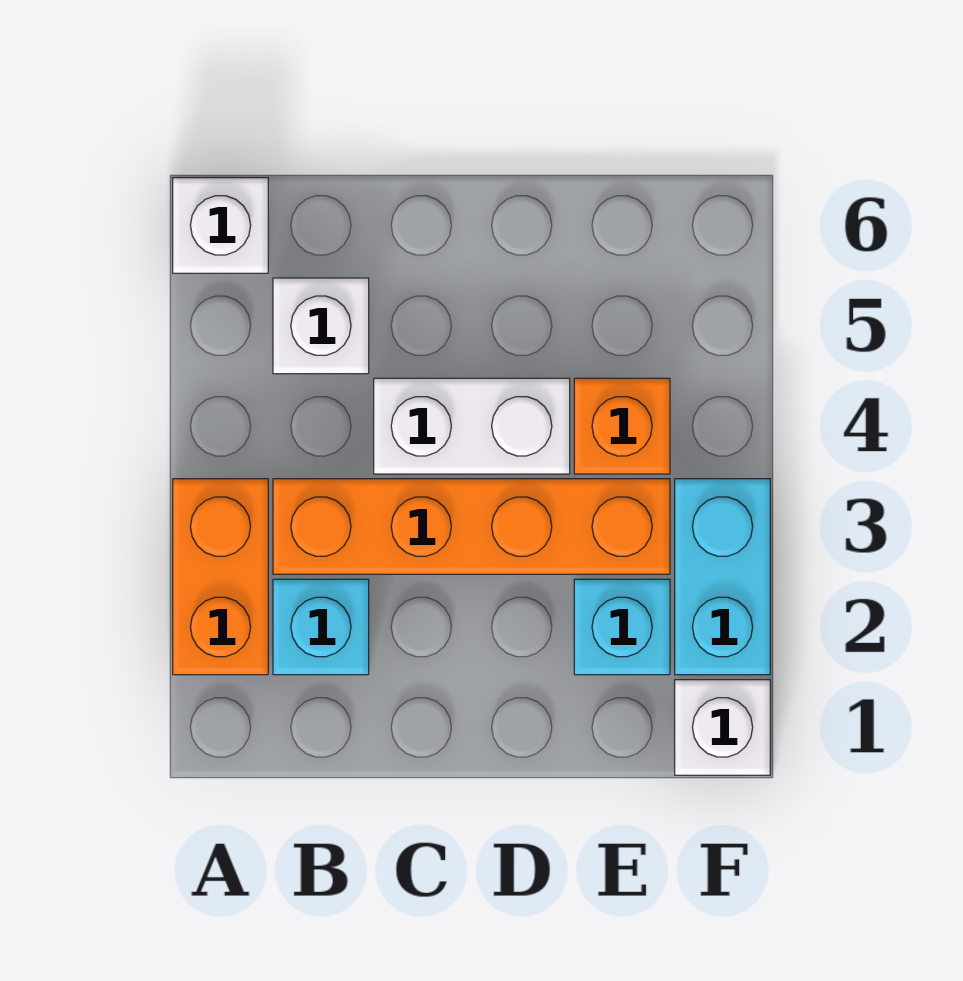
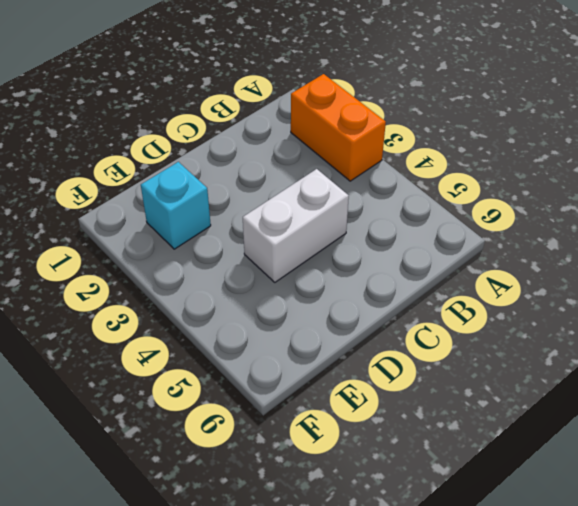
none -> white 1x1 brick [173,178,268,273]
none -> cyan 1x1 brick [273,579,369,675]

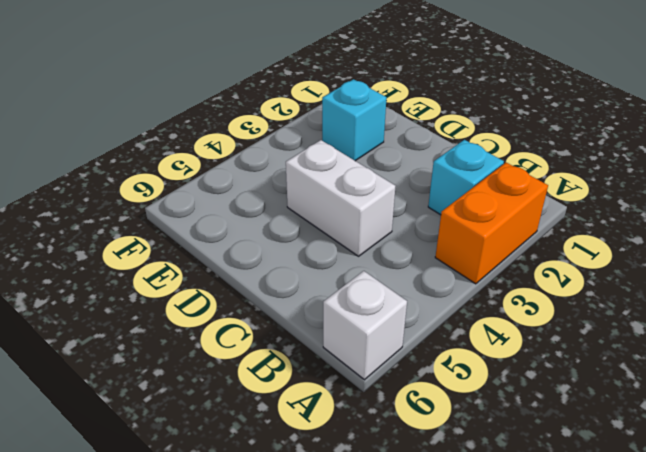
none -> orange 1x4 brick [273,479,670,574]
none -> white 1x1 brick [273,278,369,374]

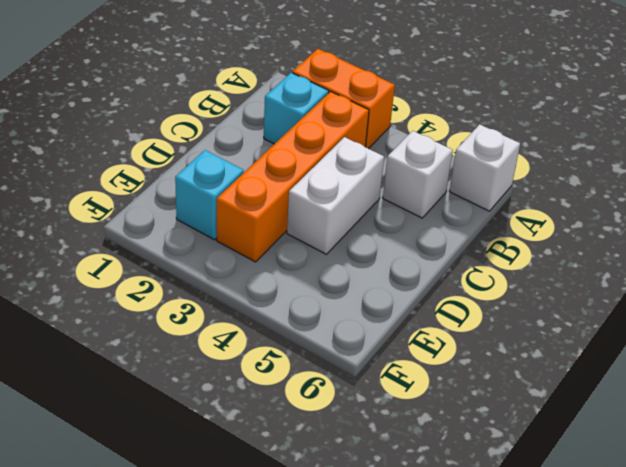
none -> orange 1x1 brick [574,378,670,474]
none -> white 1x1 brick [675,680,770,775]

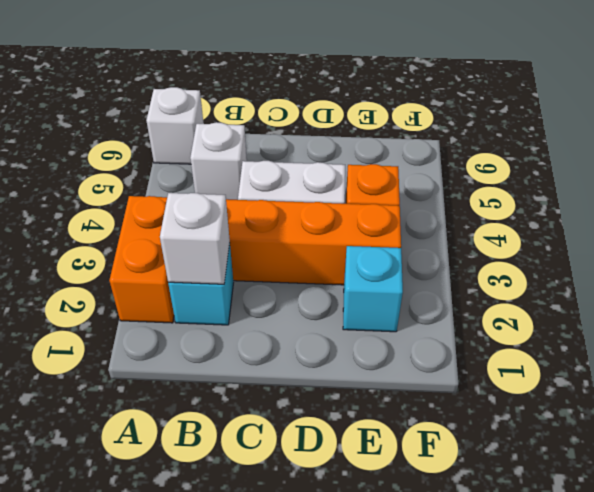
white 1x1 brick [160,193,230,284] -> white 1x1 brick moved to [675,680,770,775]
none -> cyan 1x2 brick [675,479,770,675]

